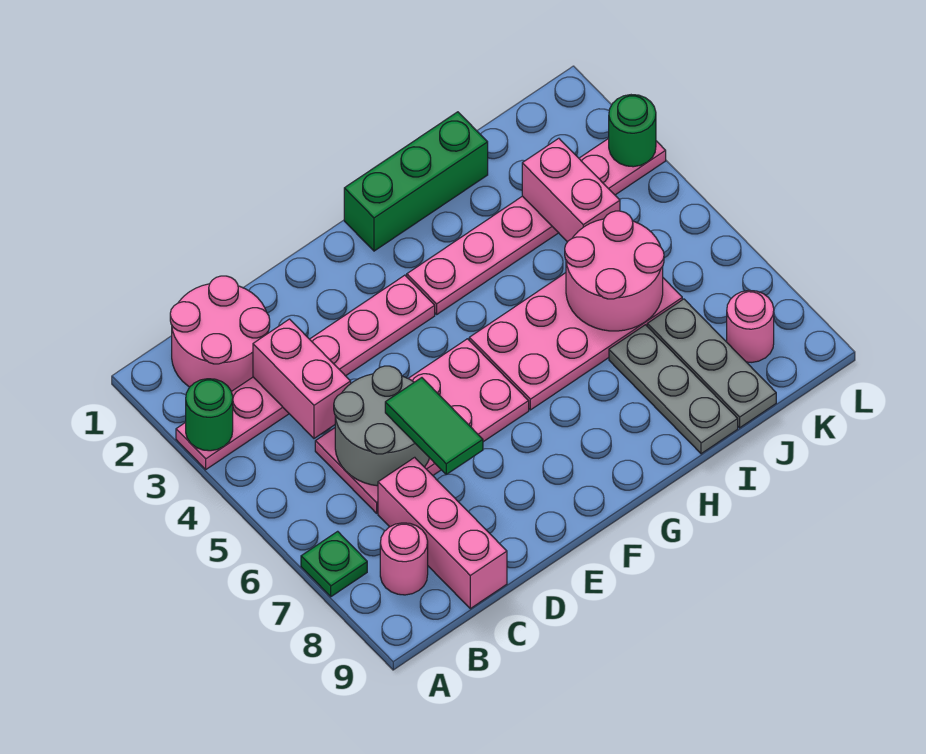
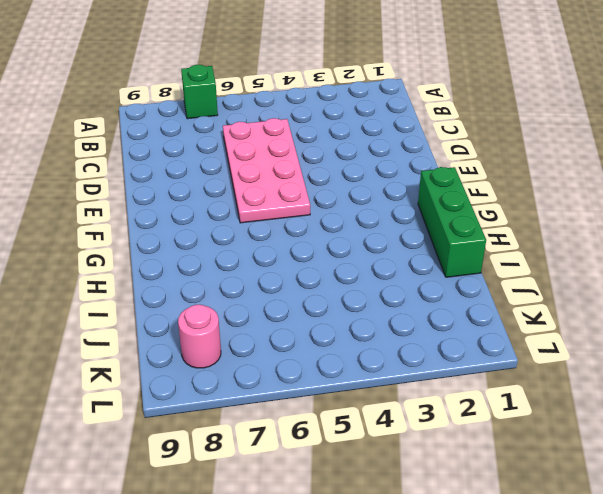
green 1x1 brick [181,65,218,119] -> green 1x1 plate [301,531,367,597]
none -> pink 1x6 plate [176,275,435,469]
none -> pink 2x2 round brick [170,276,270,391]
none -> pink 1x1 round brick [380,523,428,595]

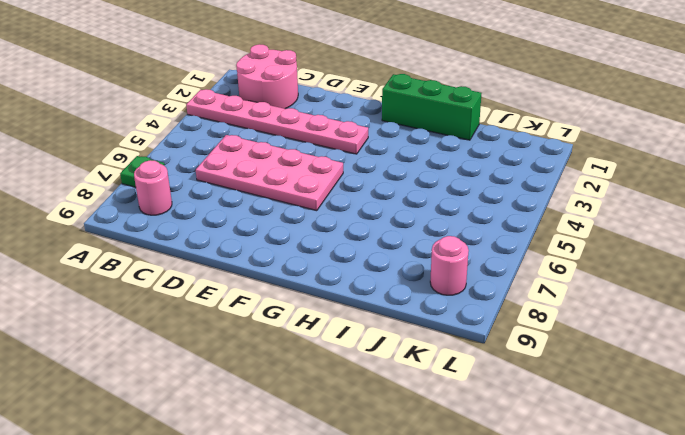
none -> pink 1x3 brick [378,457,507,609]
none -> pink 1x6 plate [407,138,666,314]
none -> pink 2x4 plate [469,273,682,410]

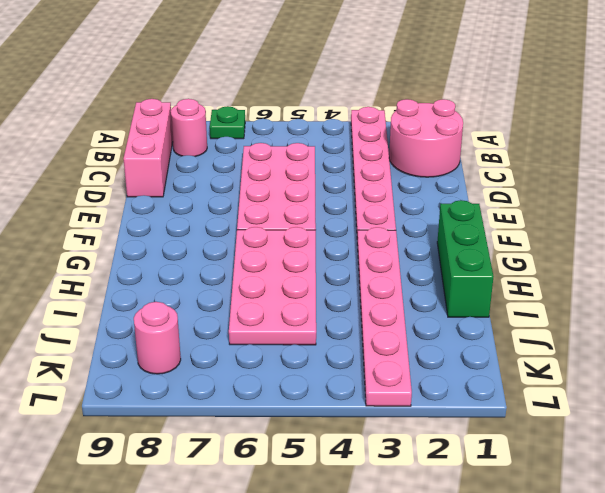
pink 1x3 brick [124,99,173,197] -> pink 1x3 brick turned to [378,457,507,609]
none -> grey 1x3 plate [609,325,738,454]
none -> grey 1x3 plate [647,299,776,428]
none -> green 1x1 round brick [186,379,233,451]

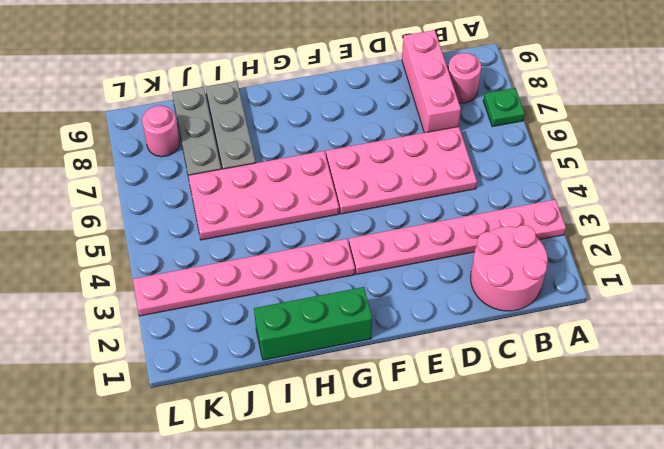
none -> green 1x1 round brick [186,379,233,451]
none -> pink 1x2 brick [253,319,351,438]
none -> grey 2x2 round brick [334,366,429,486]

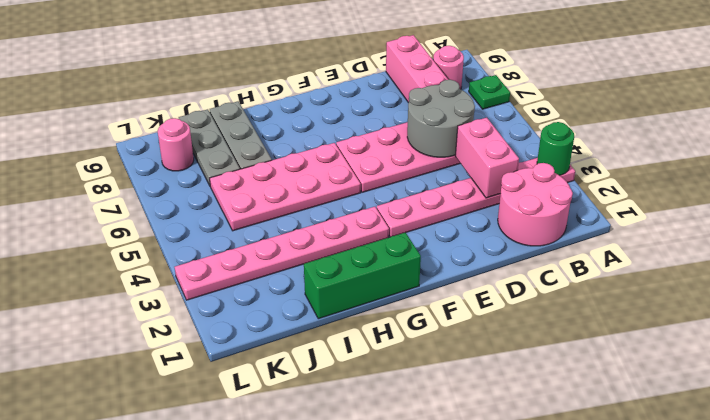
none -> pink 2x2 round brick [565,211,664,331]
none -> pink 1x2 brick [522,138,620,242]
none -> green 1x1 round brick [609,95,656,167]

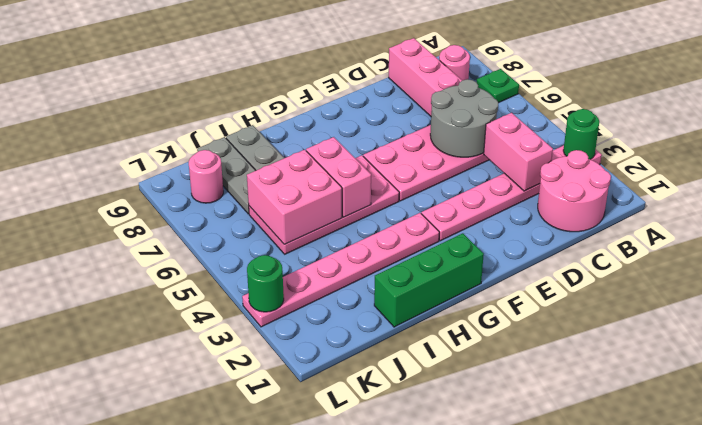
pink 1x2 brick [306,137,371,217] -> pink 1x2 brick moved to [522,138,620,242]
pink 2x2 brick [247,150,342,244] -> pink 2x2 round brick [565,211,664,331]
none -> green 1x2 tile [385,378,483,474]

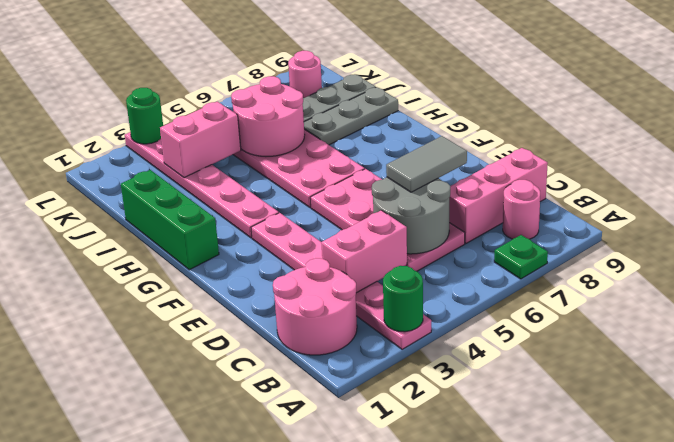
grey 1x2 tile [386,136,467,192] -> green 1x2 tile [385,378,483,474]

